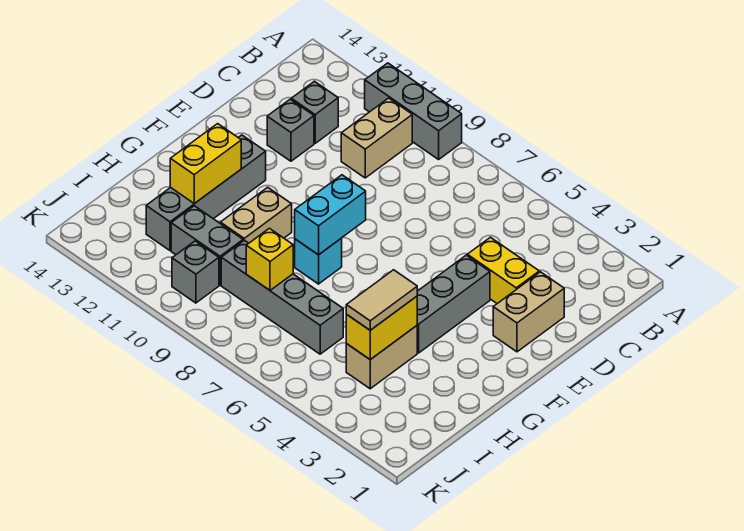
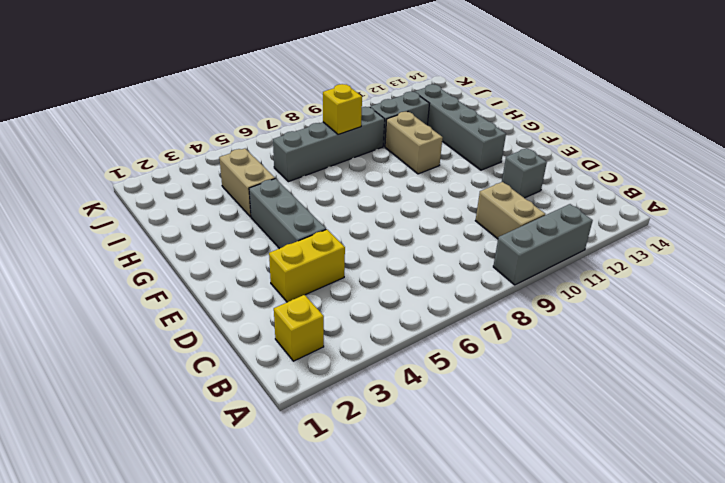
yellow 1x1 brick [274,295,324,361] -> none
none -> grey 1x1 brick [291,81,338,143]
none -> tan 1x2 brick [493,272,564,352]
none -> cyan 1x1 brick [295,239,342,284]

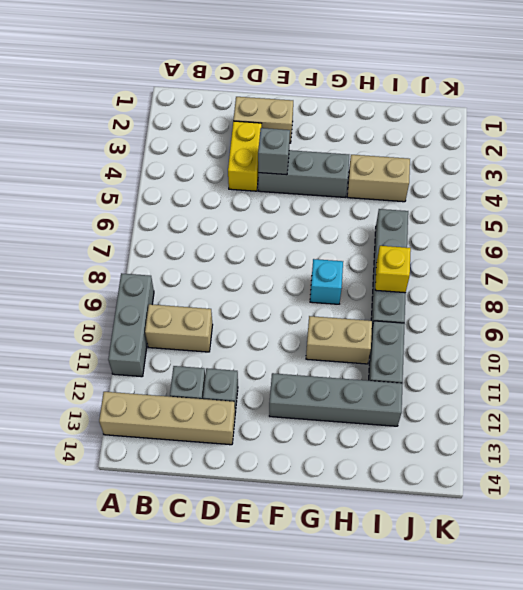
tan 1x4 brick [99,392,235,445] -> none
grey 1x1 brick [258,128,290,175] -> grey 1x1 brick moved to [172,241,219,303]
none -> cyan 1x2 brick [295,175,366,255]
none -> yellow 1x2 brick [170,124,241,204]
none -> yellow 1x2 brick [346,296,417,360]

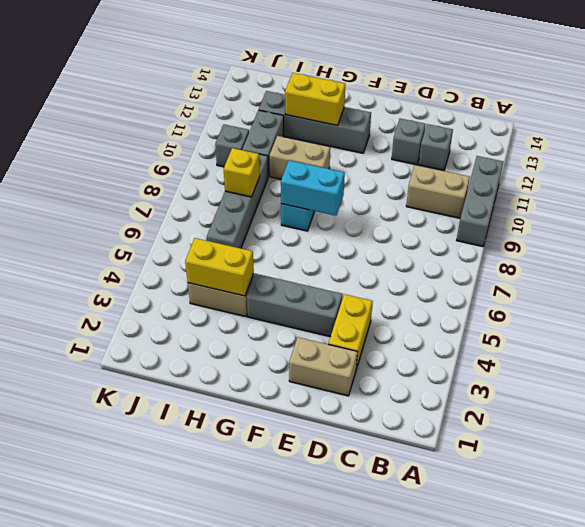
none -> tan 1x2 tile [346,270,417,330]

